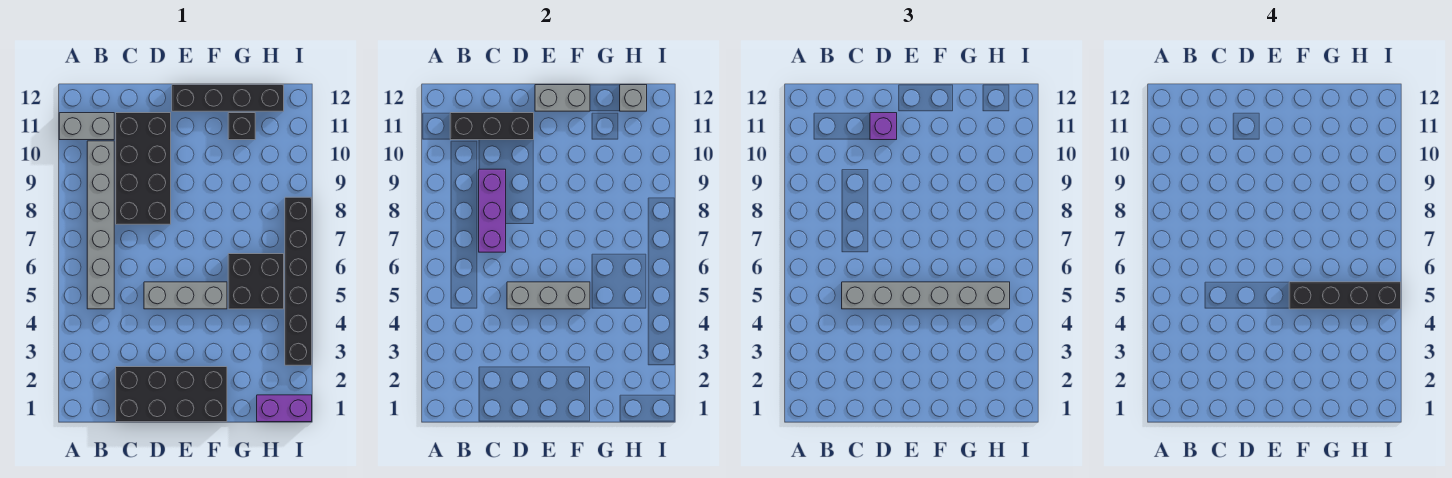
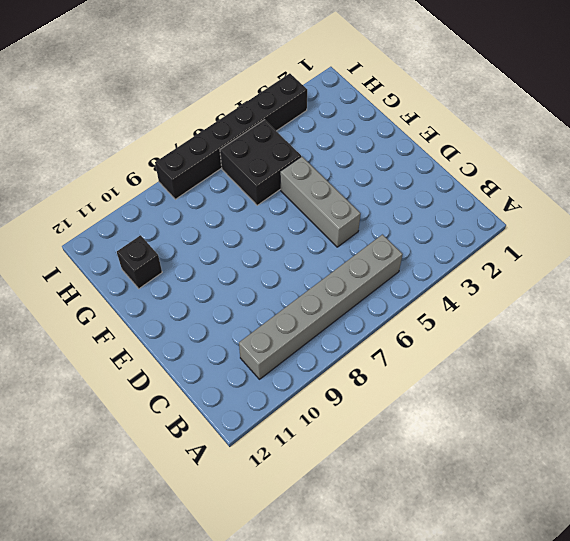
none -> grey 1x2 brick [59,113,114,140]
none -> black 2x4 brick [116,367,227,422]
none -> black 2x4 brick [116,113,171,224]

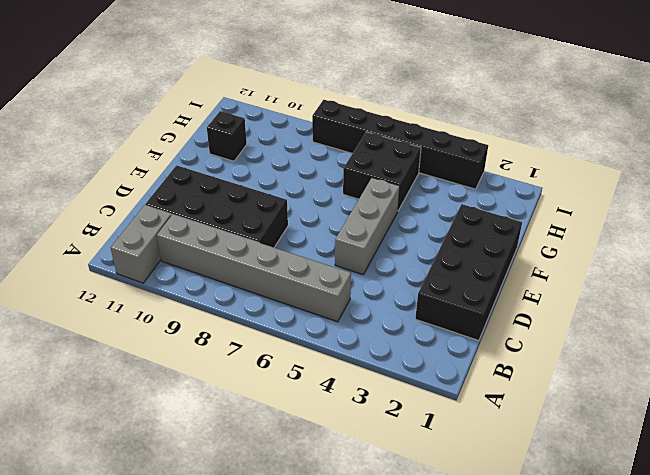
none -> black 1x4 brick [172,85,284,111]
none -> purple 1x2 brick [257,395,312,422]
none -> black 1x3 brick [450,113,534,140]

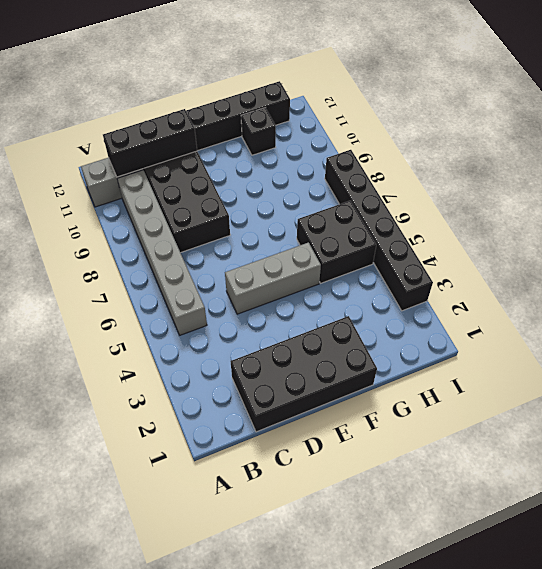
none -> purple 1x2 brick [257,395,312,422]
none -> purple 1x3 brick [479,169,506,252]
none -> grey 1x3 brick [507,282,590,309]

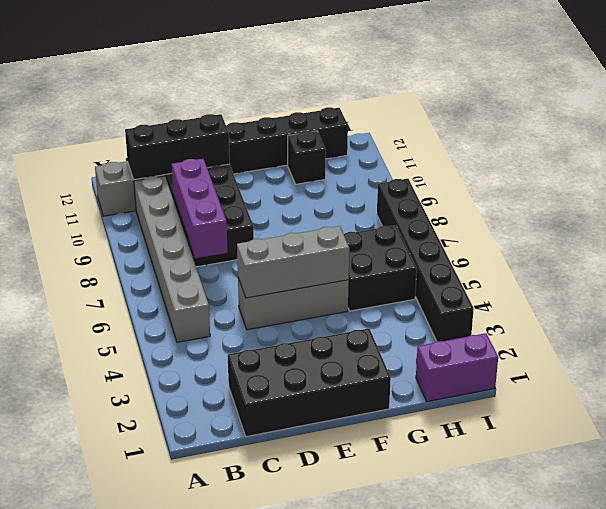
none -> grey 1x2 brick [535,85,590,111]
none -> grey 1x1 brick [620,85,647,111]
none -> grey 1x6 brick [842,282,1010,309]

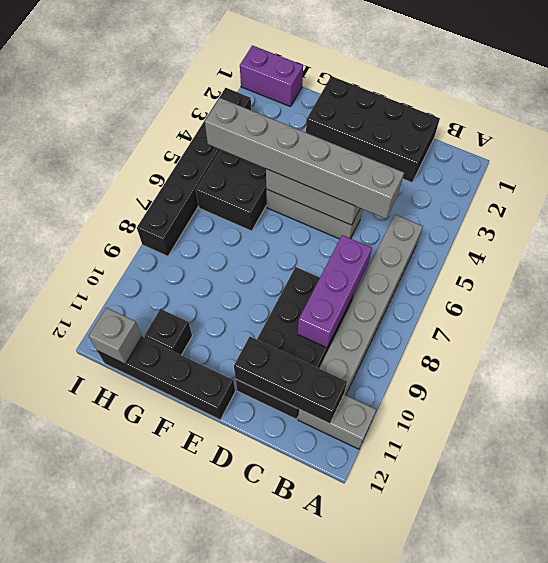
none -> grey 1x2 brick [535,85,590,111]
none -> purple 1x1 brick [870,113,897,140]
none -> black 1x4 brick [1289,282,1401,309]

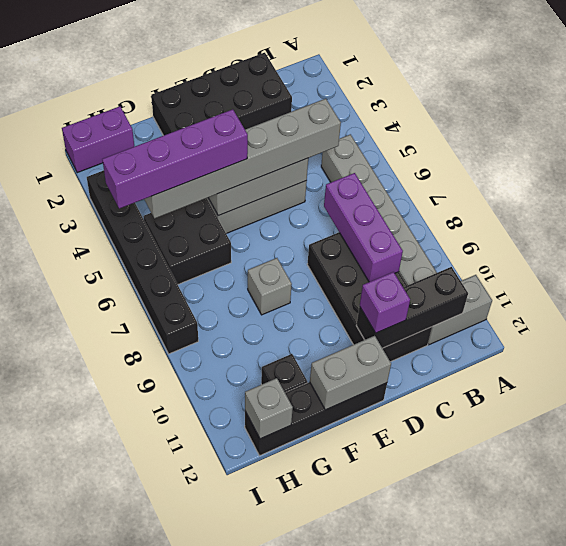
purple 1x4 brick [102,109,248,209] -> black 1x4 brick [1289,282,1401,309]
grey 1x1 brick [248,258,292,315] -> none

